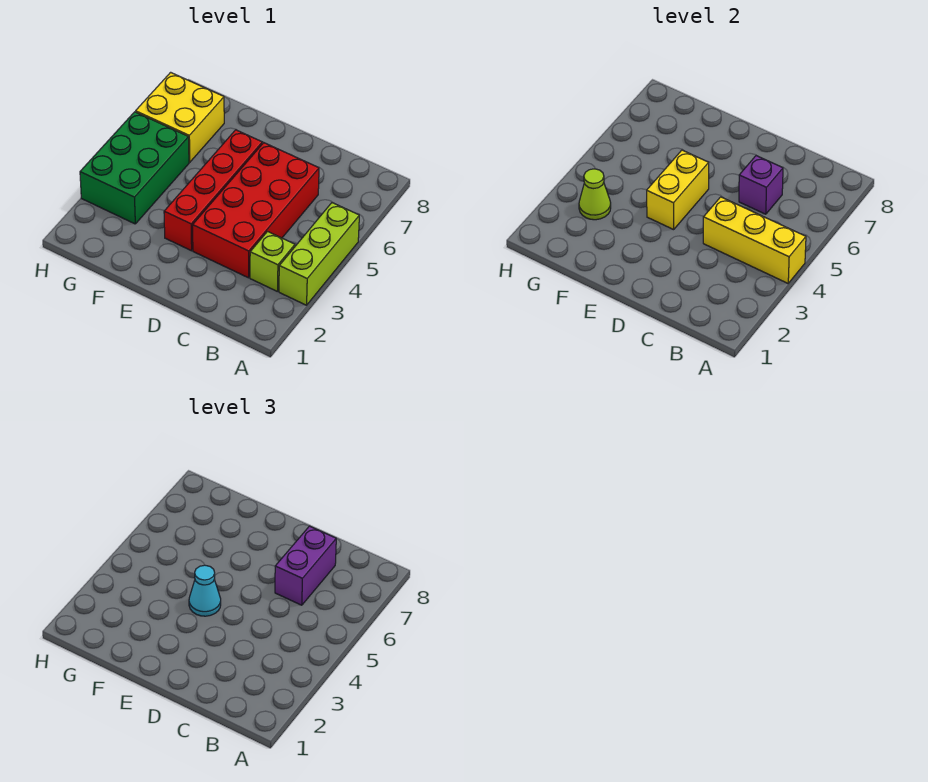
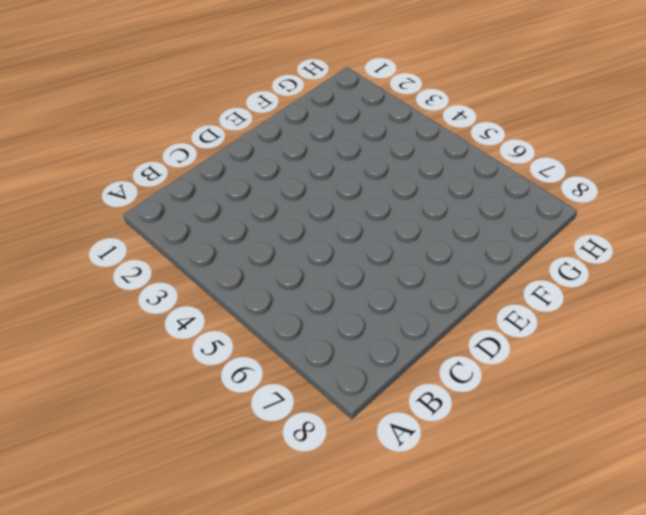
none -> lime 1x3 brick [279,203,359,305]
none -> lime 1x1 brick [250,232,295,292]
none -> red 2x4 brick [193,143,319,278]

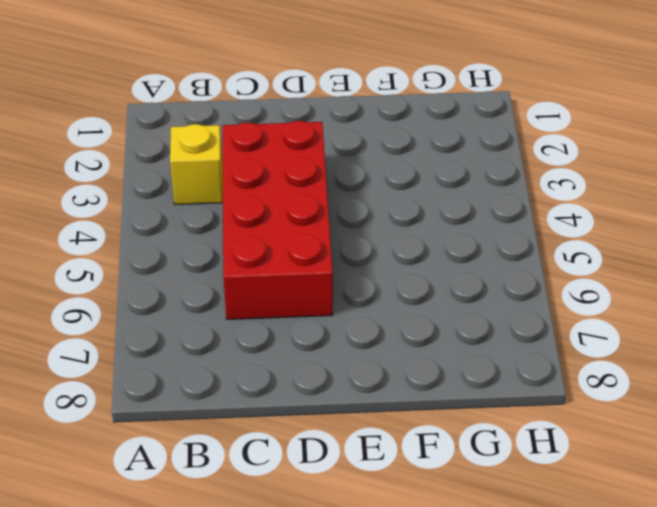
yellow 1x1 brick [170,124,223,204] -> lime 1x1 brick [250,232,295,292]
none -> lime 1x3 brick [279,203,359,305]
none -> red 1x4 brick [164,130,262,251]
none -> green 2x3 brick [80,112,189,224]

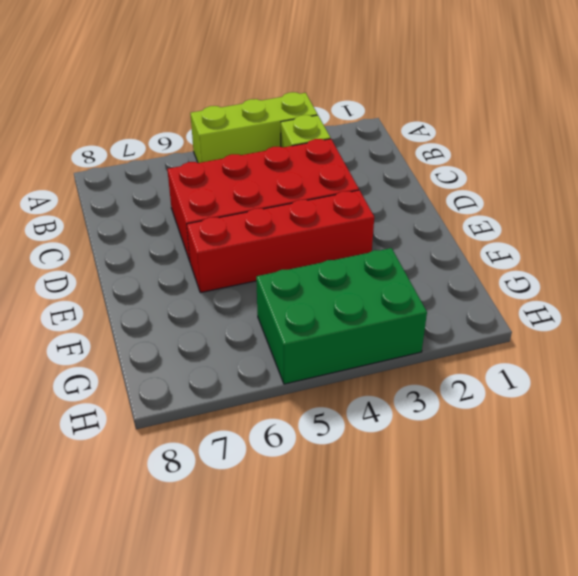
none -> yellow 2x2 brick [136,72,224,162]
none -> yellow 1x3 brick [703,197,806,283]
none -> purple 1x1 brick [739,156,783,214]

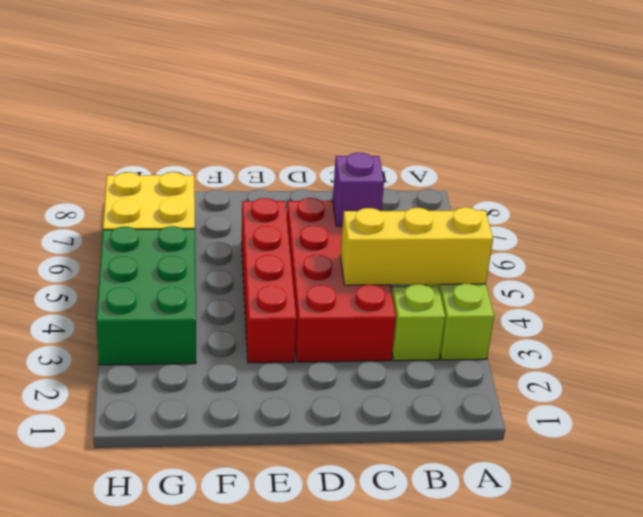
none -> yellow 1x2 brick [647,150,709,230]
none -> lime 1x1 cone [579,169,611,220]
none -> purple 1x2 brick [275,526,336,605]

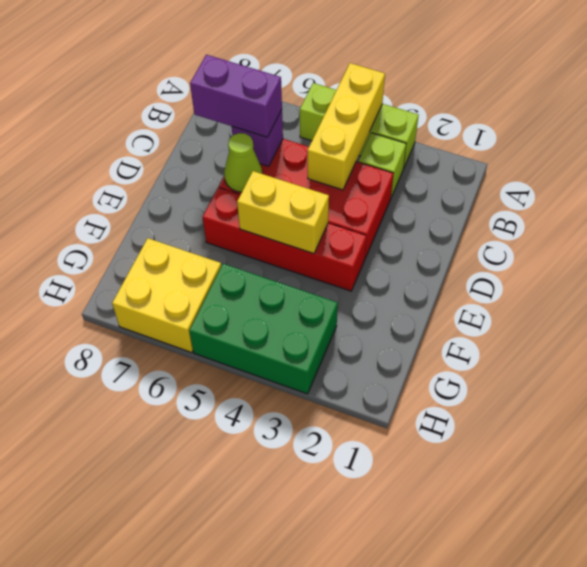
lime 1x1 cone [224,133,262,192] -> lime 1x1 cone moved to [579,169,611,220]
none -> cyan 1x1 cone [189,565,221,616]

